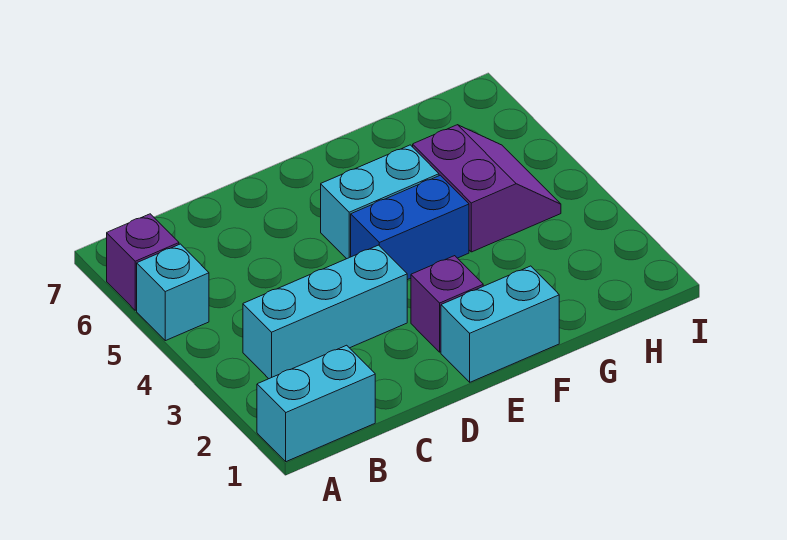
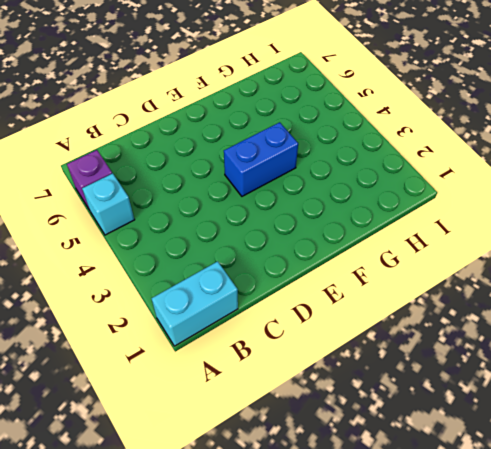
none -> cyan 1x3 brick [243,245,407,379]
none -> cyan 1x2 brick [441,266,559,382]

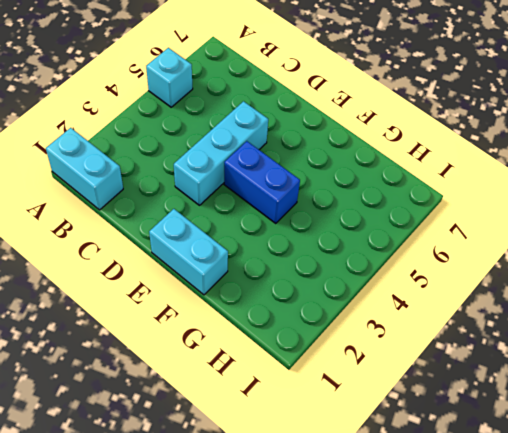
cyan 1x3 brick [174,101,268,205] -> cyan 1x3 brick turned to [243,245,407,379]
none -> purple 1x1 brick [107,214,179,310]
none -> purple 1x1 brick [411,256,483,352]

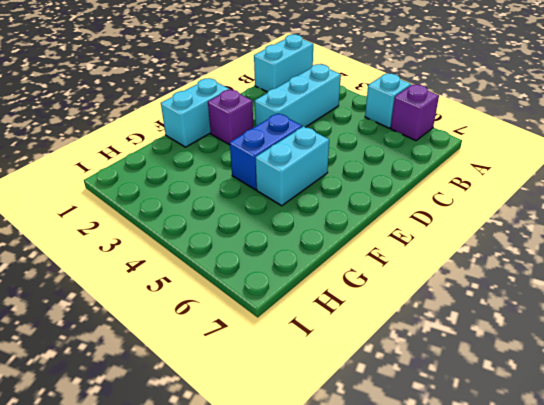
none -> purple 2x2 slope [413,125,561,252]

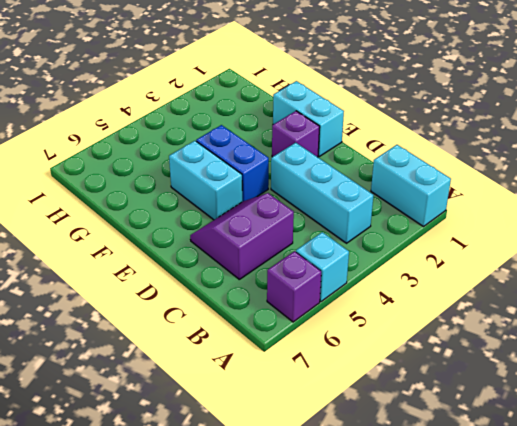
purple 2x2 slope [190,193,294,279] -> purple 2x2 slope moved to [413,125,561,252]

